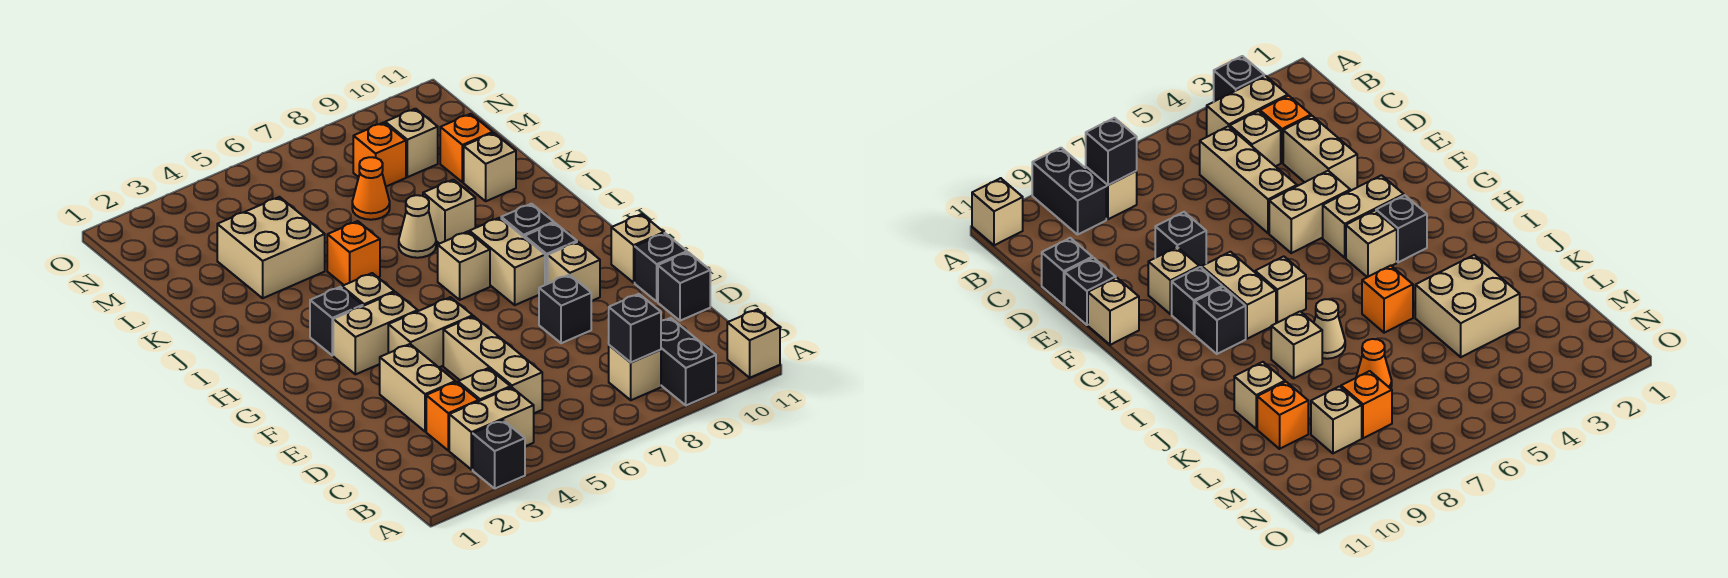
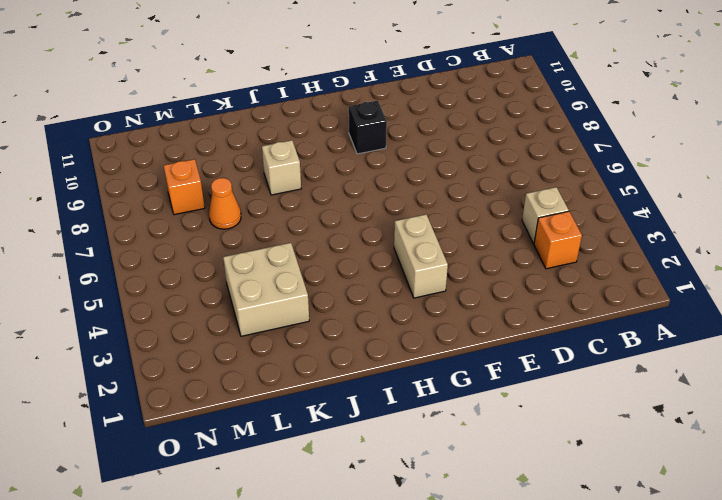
none -> black 1x1 brick [473,420,525,488]
none -> black 1x2 brick [661,318,716,405]
none -> tan 1x1 brick [727,309,780,378]
none -> tan 1x2 brick [449,387,534,470]

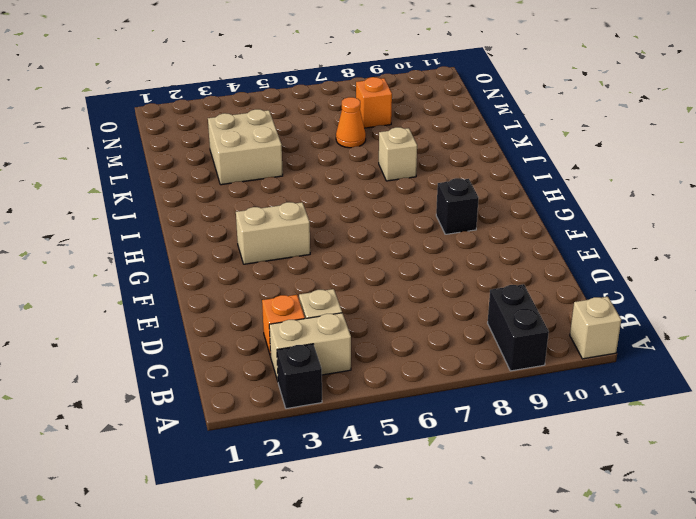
none -> tan 1x1 brick [609,345,661,400]
none -> tan 1x3 brick [443,316,542,413]
none -> tan 1x2 brick [380,344,455,432]
none -> black 1x1 brick [658,252,710,321]

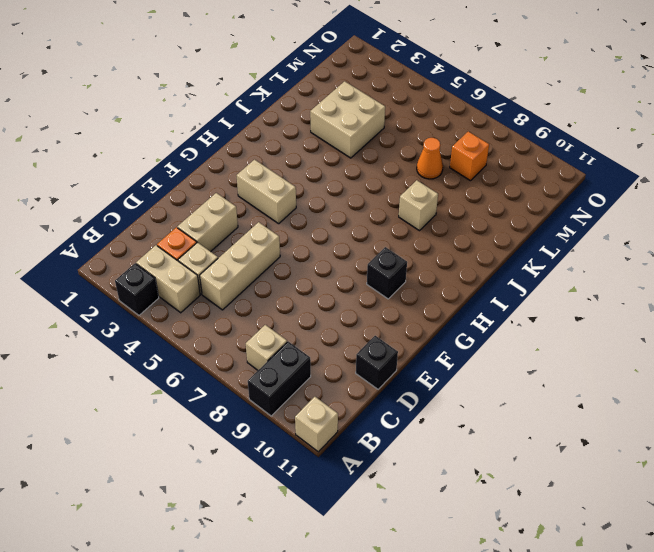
none -> black 1x1 brick [539,275,591,343]
none -> black 1x1 brick [635,233,687,302]
none -> tan 1x2 brick [388,297,473,367]
none -> tan 1x1 brick [548,242,600,301]

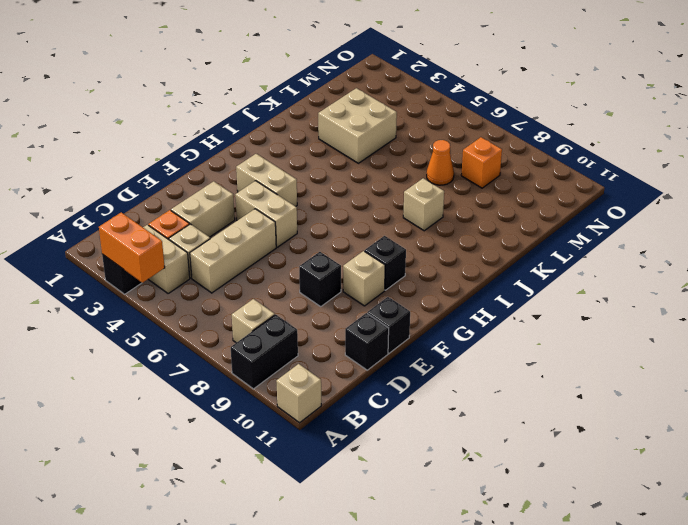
orange 1x2 brick [99,212,165,283] -> none
none -> tan 1x1 brick [611,214,664,283]
none -> tan 1x2 brick [469,218,545,305]
none -> black 1x1 brick [310,287,363,355]
none -> tan 1x1 brick [342,273,394,306]

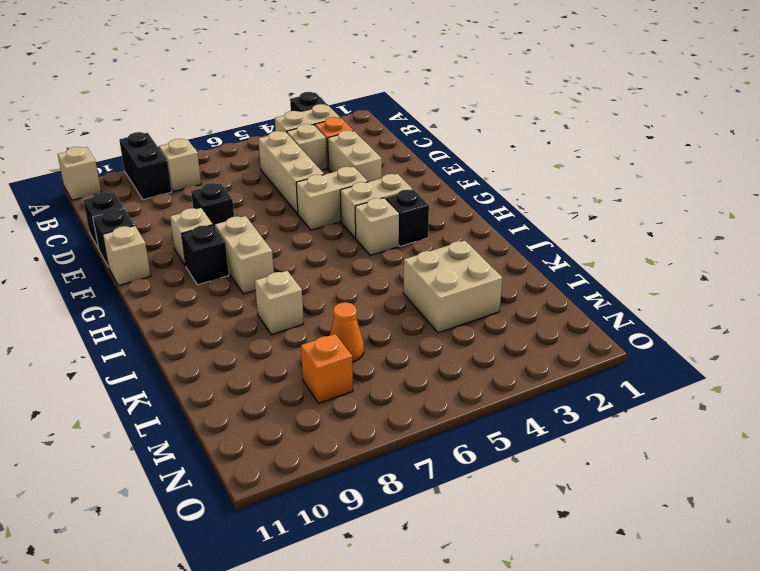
none -> tan 1x1 brick [438,232,490,300]
none -> black 1x1 brick [501,204,554,238]
none -> orange 1x1 brick [327,221,380,285]
none -> tan 1x1 cone [399,195,436,258]

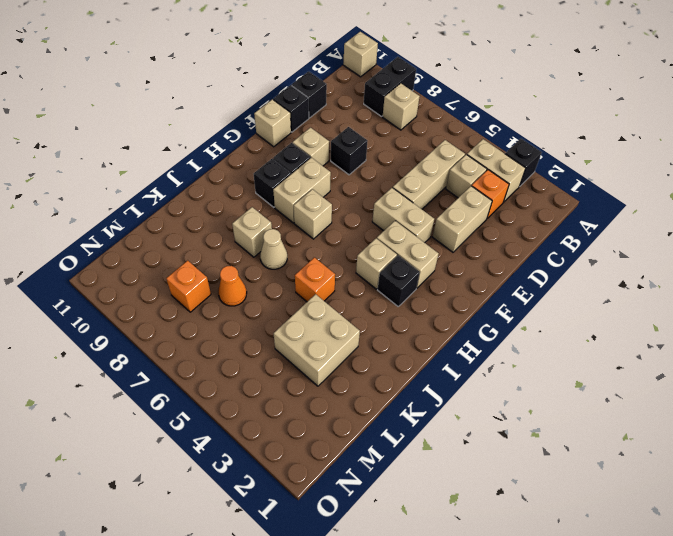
none -> tan 1x1 brick [464,133,516,201]
none -> orange 1x1 brick [440,114,493,182]
none -> tan 1x1 brick [385,109,438,177]
none -> black 1x1 brick [609,294,661,362]

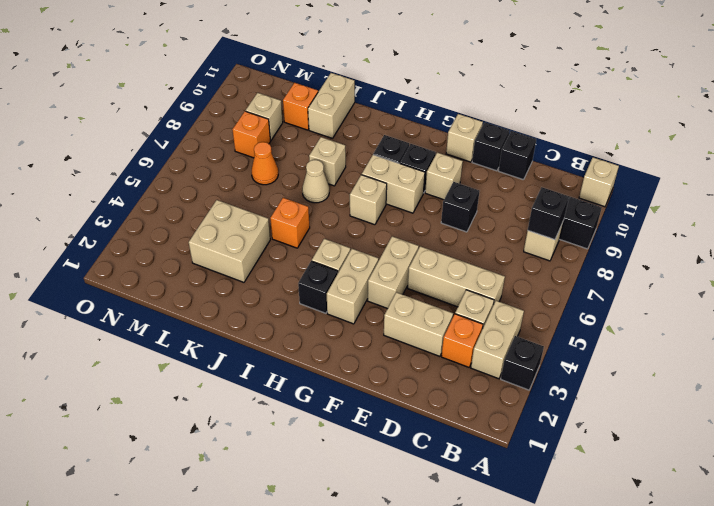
tan 1x2 brick [308,73,355,138] -> tan 1x1 brick [464,133,516,201]

